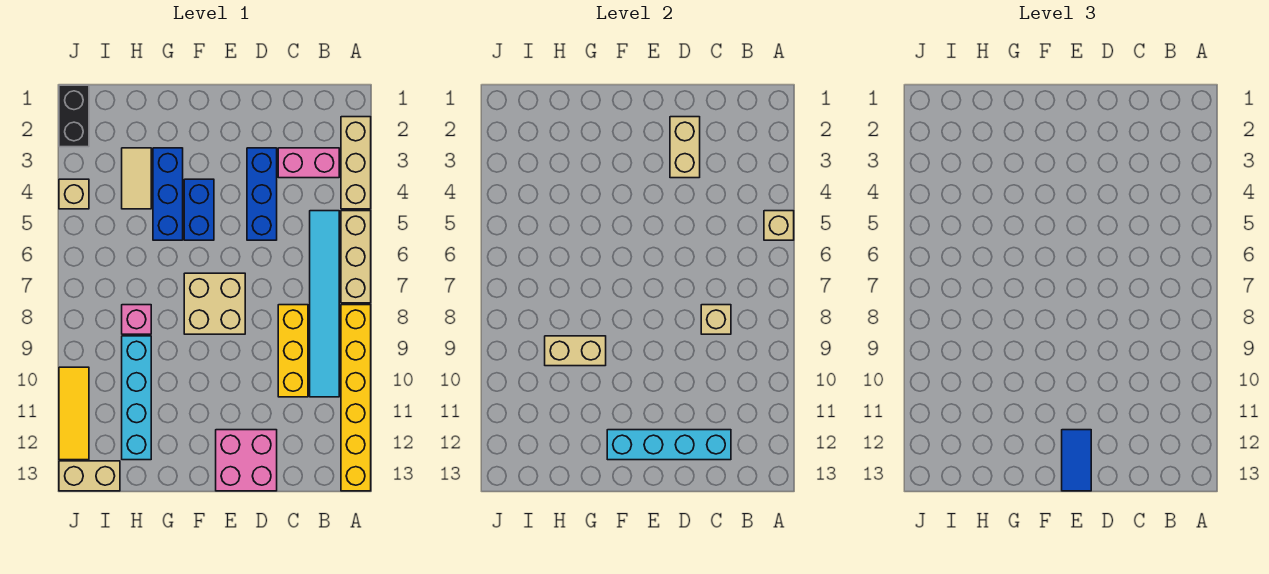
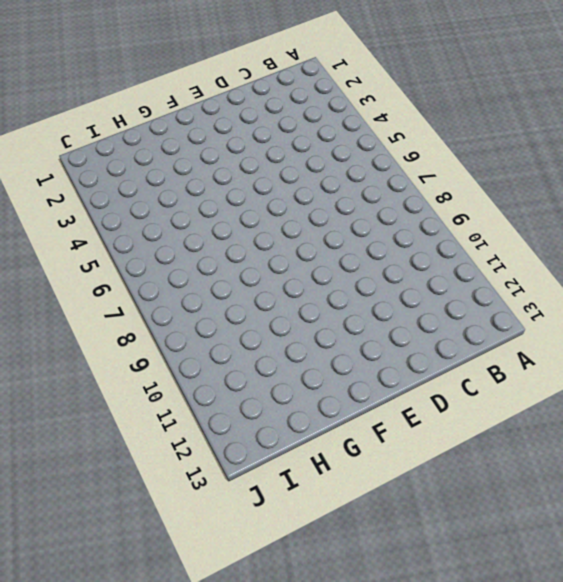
none -> tan 1x3 brick [341,117,371,209]
none -> tan 1x3 brick [341,211,371,303]
none -> yellow 1x6 brick [341,305,371,491]

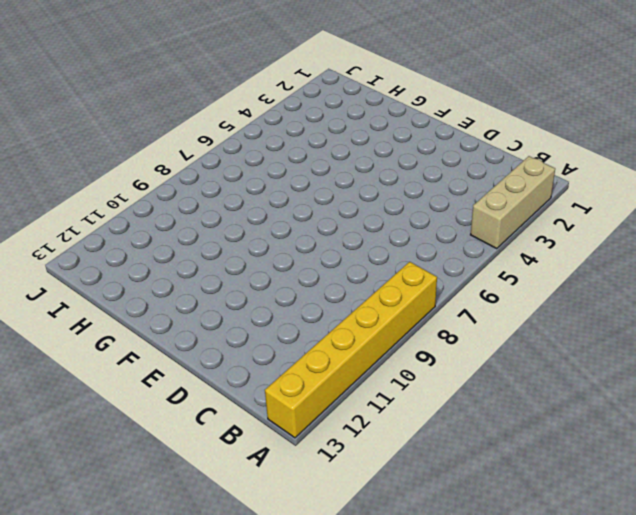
none -> tan 1x3 brick [341,211,371,303]
none -> pink 1x2 brick [278,148,339,178]
none -> cyan 1x6 tile [310,211,339,397]

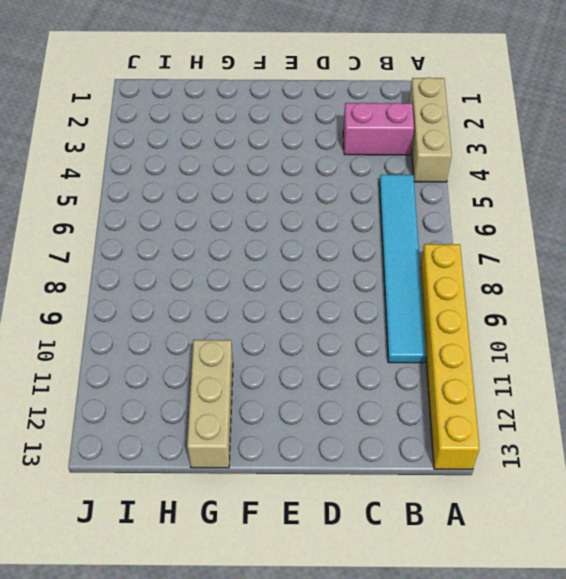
tan 1x3 brick [187,340,233,468] -> tan 1x3 brick moved to [341,211,371,303]
none -> yellow 1x3 brick [278,305,308,397]
none -> blue 1x3 brick [247,148,277,240]
none -> pink 2x2 brick [216,430,277,491]

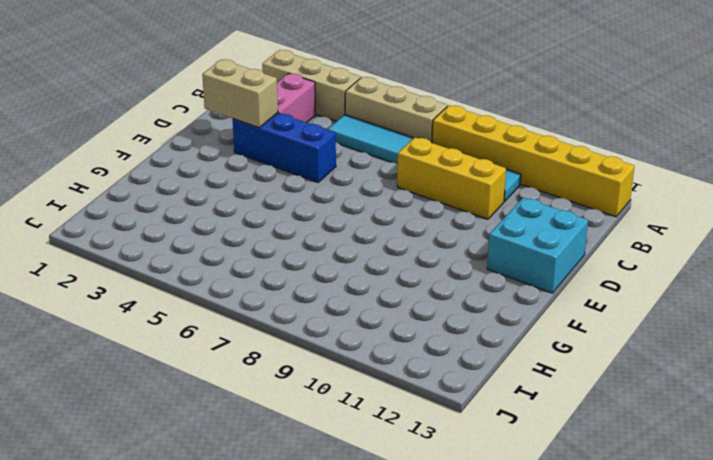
cyan 2x2 brick [487,198,588,293] -> pink 2x2 brick [216,430,277,491]
none -> tan 2x2 brick [184,273,245,334]
none -> blue 1x2 brick [184,179,214,240]
none -> blue 1x3 brick [153,148,183,240]

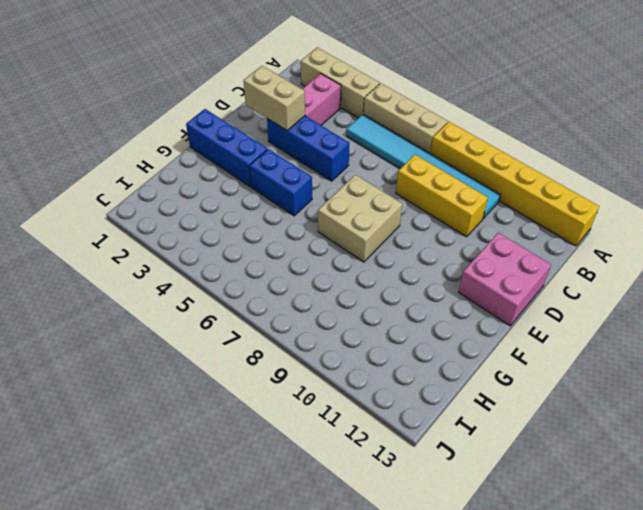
blue 1x3 brick [186,109,267,187] -> blue 1x3 brick moved to [153,148,183,240]
none -> tan 1x2 tile [122,148,151,209]
none -> pink 1x1 brick [122,305,151,334]
none -> cyan 1x4 brick [122,336,151,460]

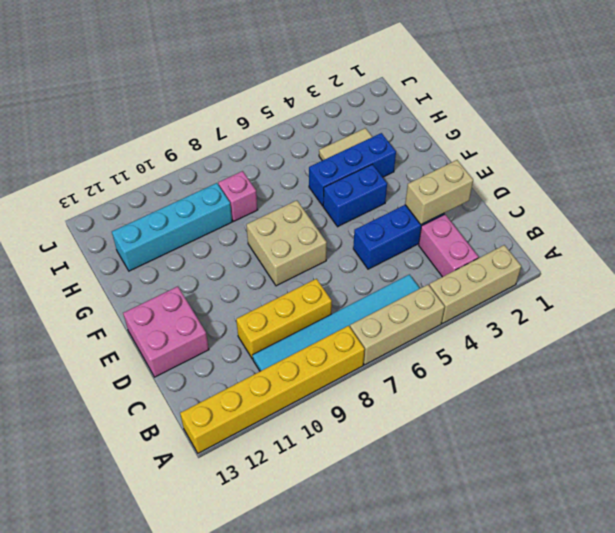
none -> tan 1x2 brick [59,461,120,491]
none -> black 1x2 brick [59,85,89,147]
none -> tan 1x1 brick [59,179,89,209]

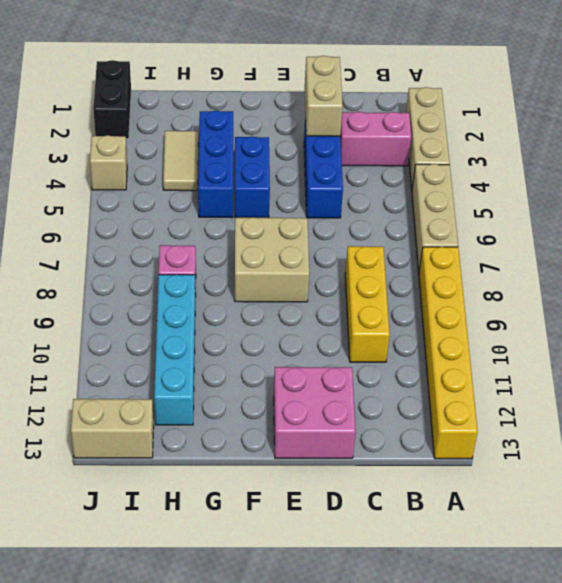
none -> cyan 1x6 tile [310,211,339,397]
none -> yellow 1x3 tile [59,367,89,460]
none -> tan 1x1 brick [764,211,794,240]

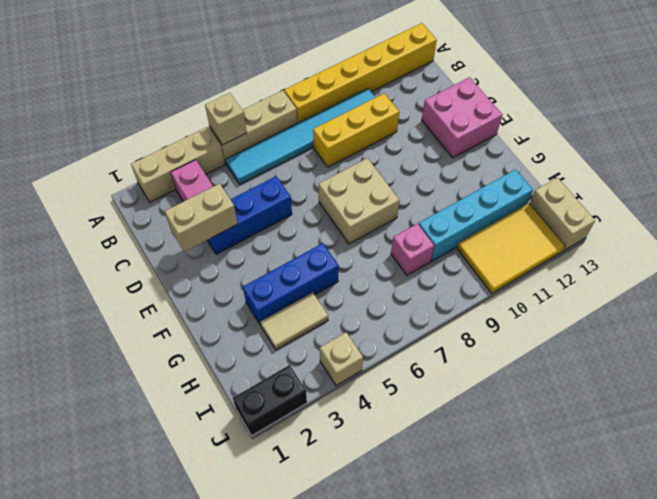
yellow 2x3 tile [457,203,565,293] -> yellow 1x3 tile [59,367,89,460]
none -> blue 1x2 brick [184,179,214,240]
none -> tan 1x1 brick [701,305,731,334]
none -> cyan 1x4 brick [607,430,731,460]

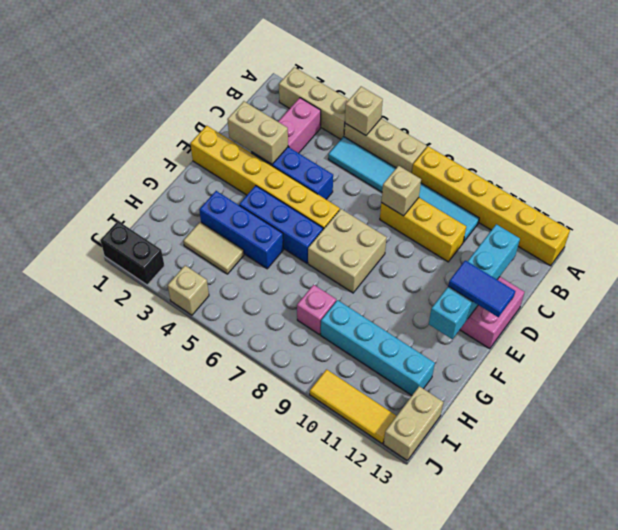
yellow 1x6 brick [190,126,340,229] -> none
blue 1x3 brick [239,186,323,263] -> blue 1x2 brick [184,179,214,240]
none -> tan 1x2 brick [545,336,606,366]

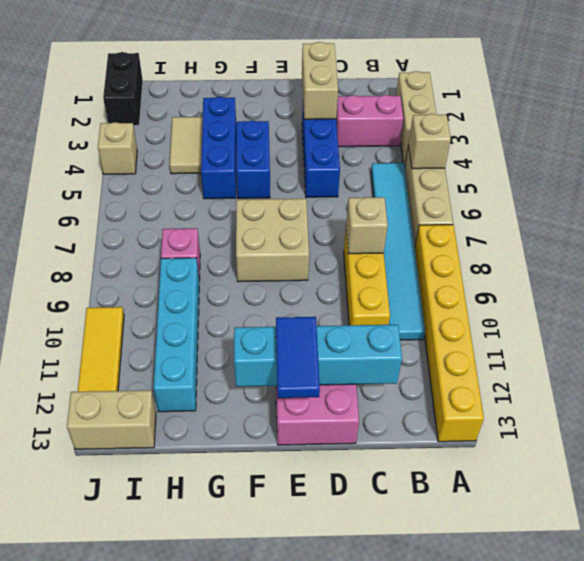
none -> tan 1x2 brick [545,336,606,366]

